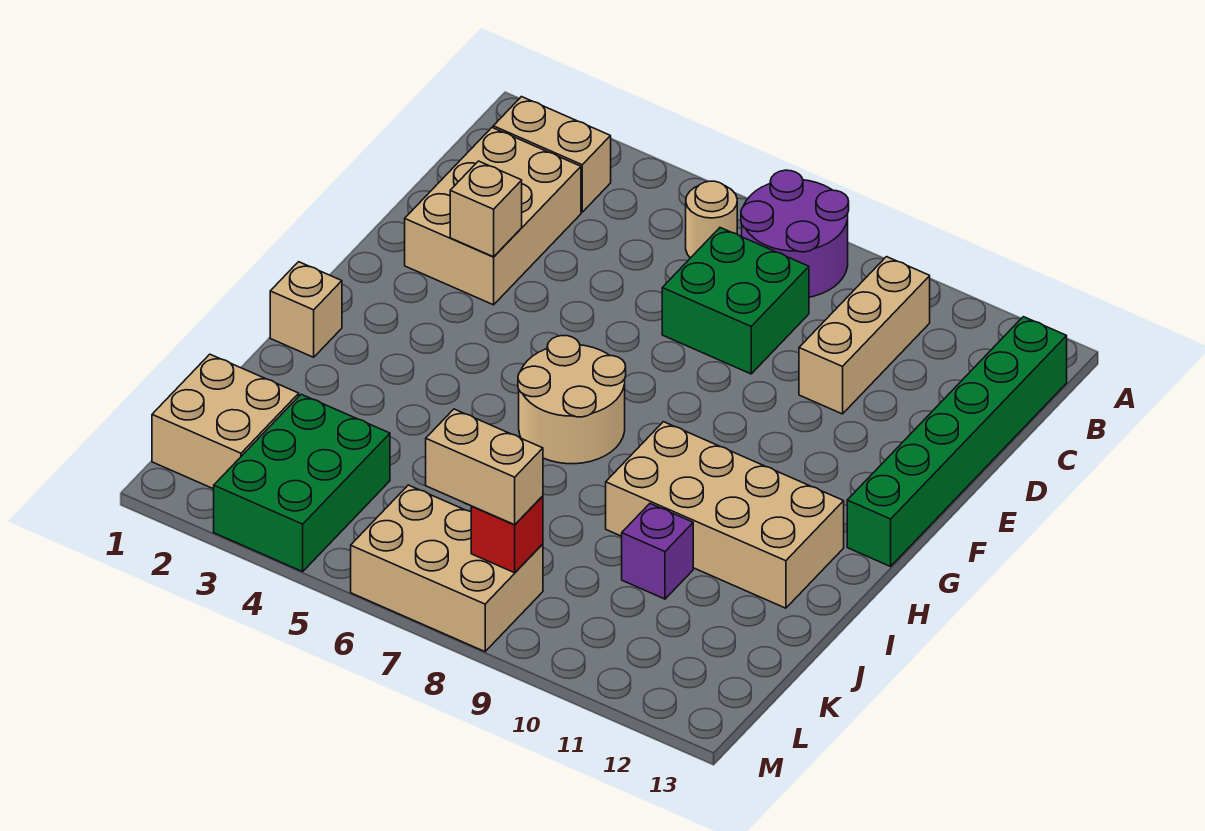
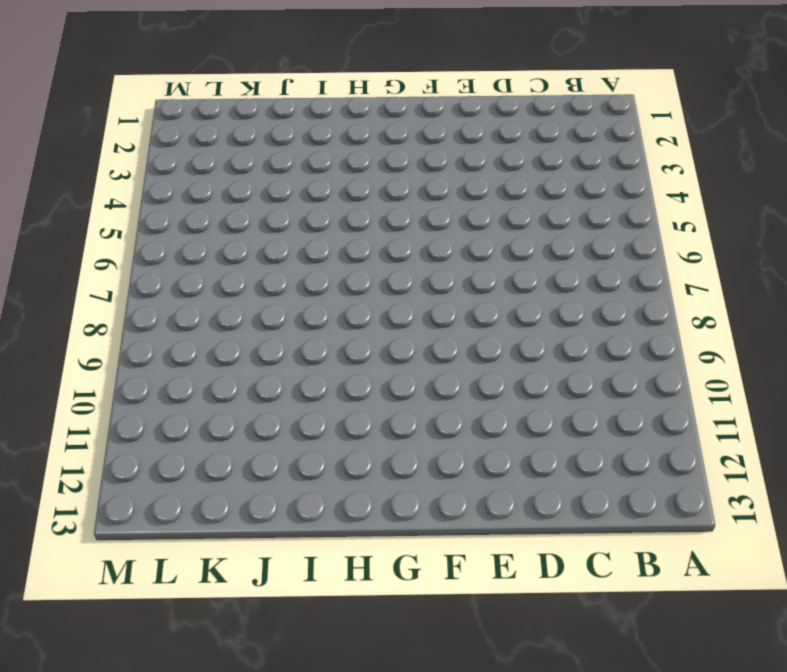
none -> purple 2x2 round brick [741,170,849,297]
none -> tan 1x2 brick [493,97,611,212]
none -> tan 1x1 round brick [686,181,737,258]

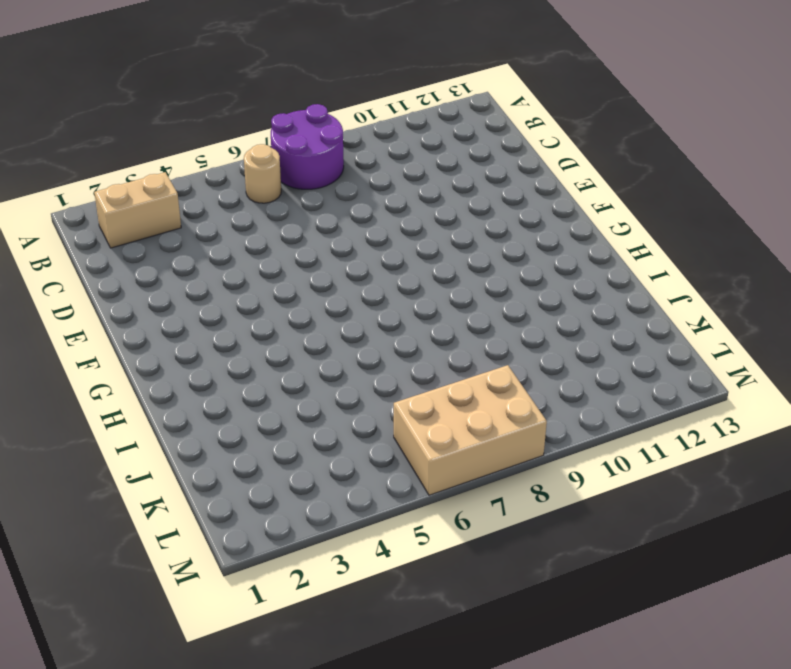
none -> tan 1x3 brick [799,257,930,414]
none -> green 1x6 brick [847,317,1067,566]
none -> tan 2x3 brick [405,128,581,305]

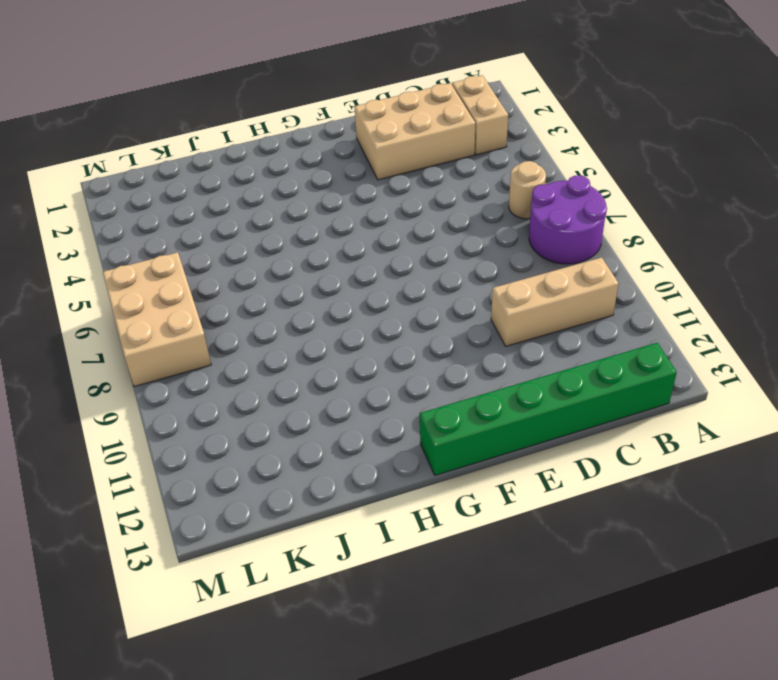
none -> green 2x2 brick [662,228,809,374]
none -> tan 2x2 round brick [518,336,626,464]
none -> tan 1x1 brick [270,262,342,357]

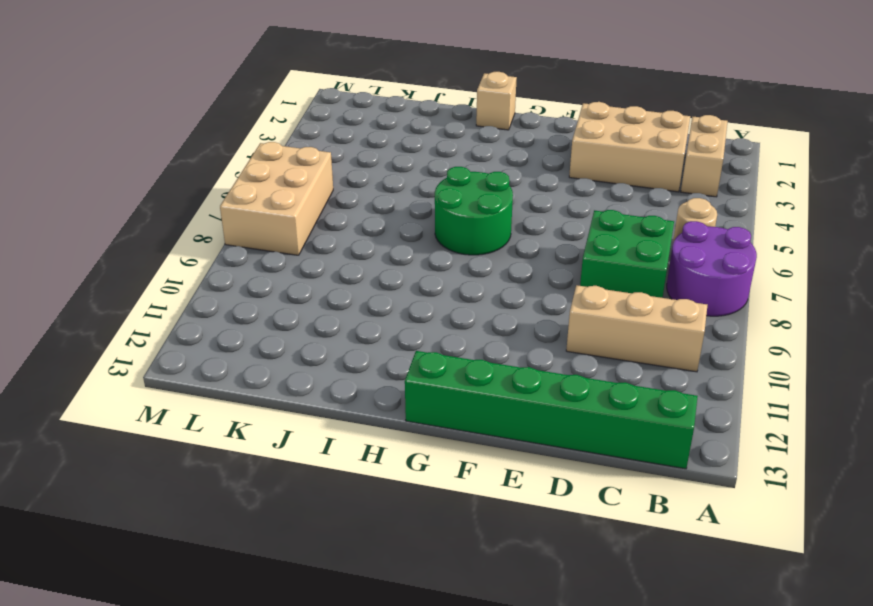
green 2x2 round brick [435,167,513,255] -> tan 2x2 round brick [518,336,626,464]
none -> tan 2x4 brick [606,422,844,608]
none -> purple 1x1 brick [622,504,693,599]
none -> tan 2x2 brick [152,354,299,489]

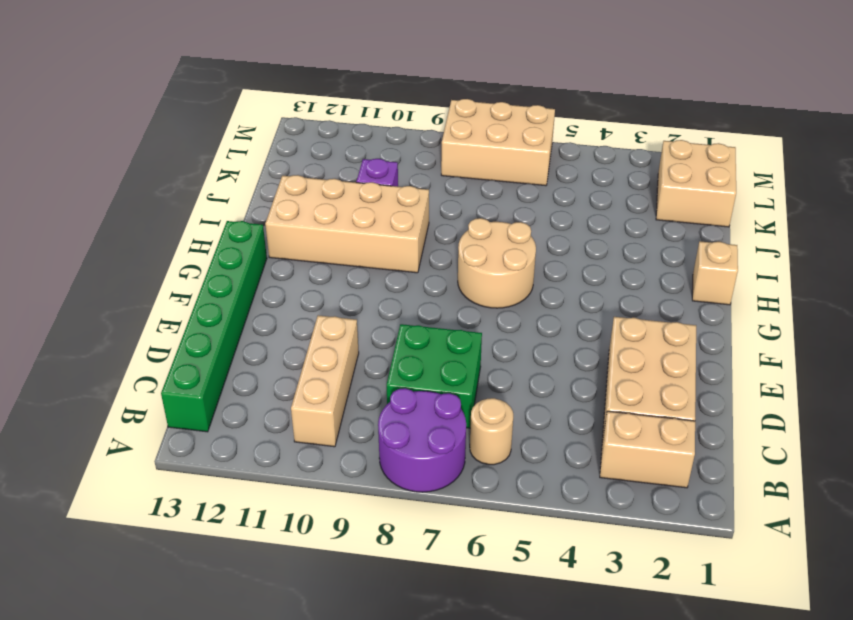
none -> green 2x3 brick [214,394,390,572]
none -> tan 1x1 brick [450,161,522,257]
none -> red 1x1 brick [471,496,543,573]

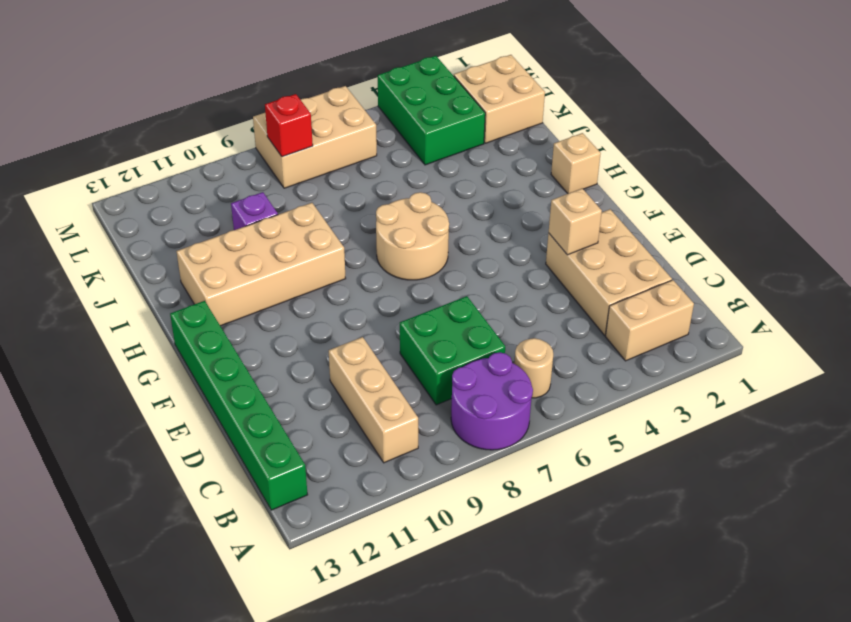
none -> tan 1x2 brick [426,409,543,525]

